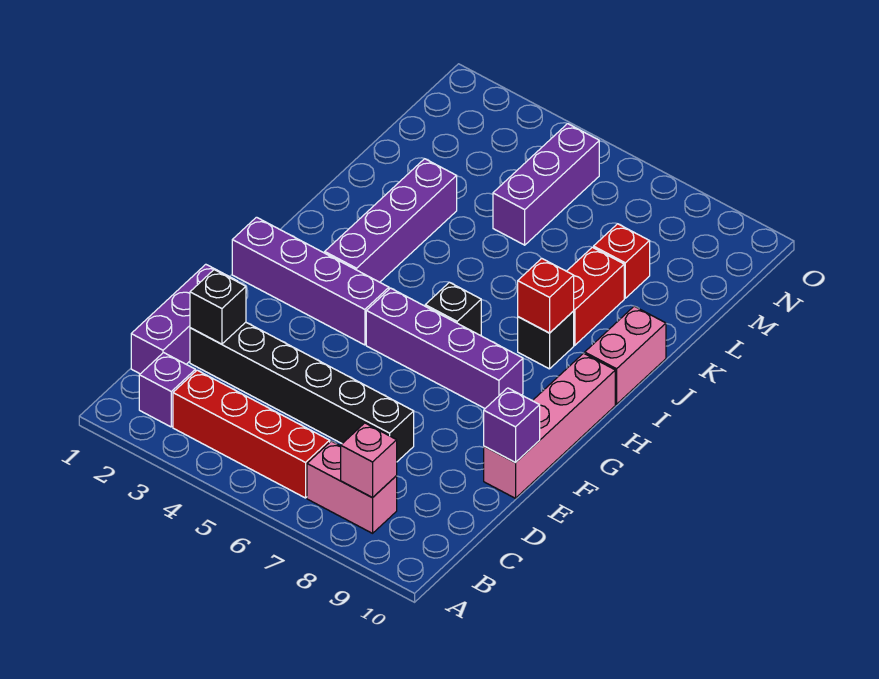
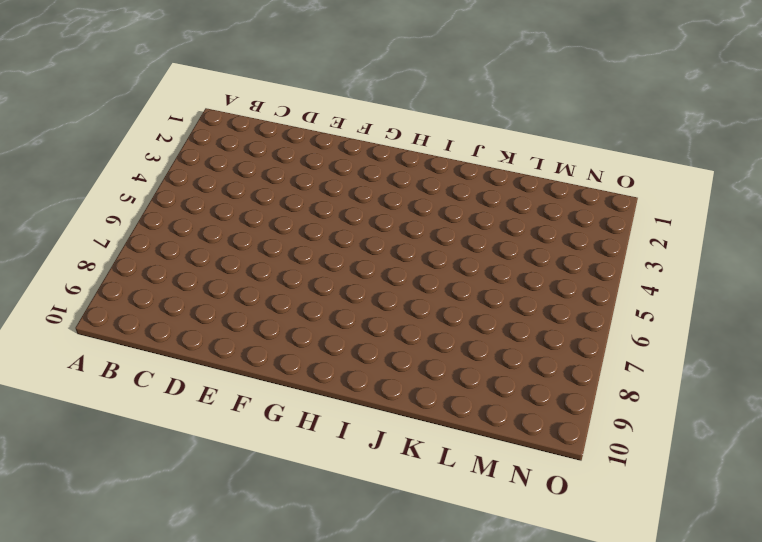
none -> purple 1x1 brick [139,353,195,427]
none -> red 1x4 brick [173,370,330,498]
none -> pink 1x2 brick [307,441,397,533]

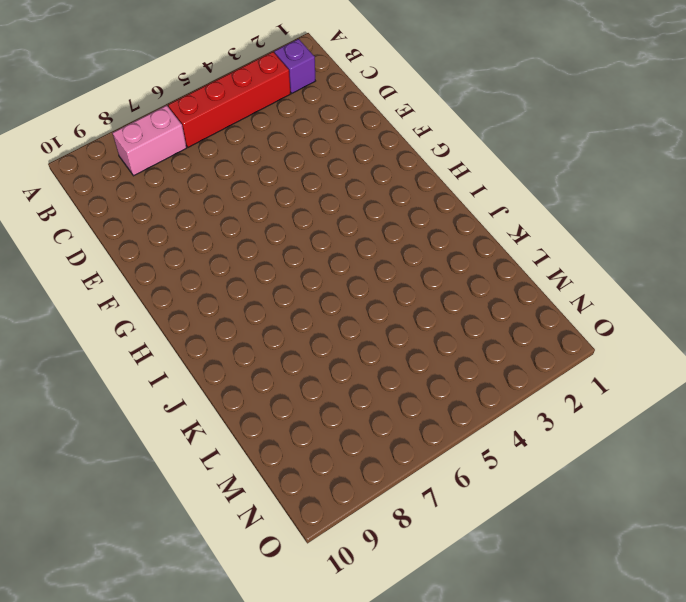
none -> purple 1x3 brick [131,264,238,374]
none -> black 1x6 brick [190,322,414,462]
none -> pink 1x4 brick [484,353,615,498]

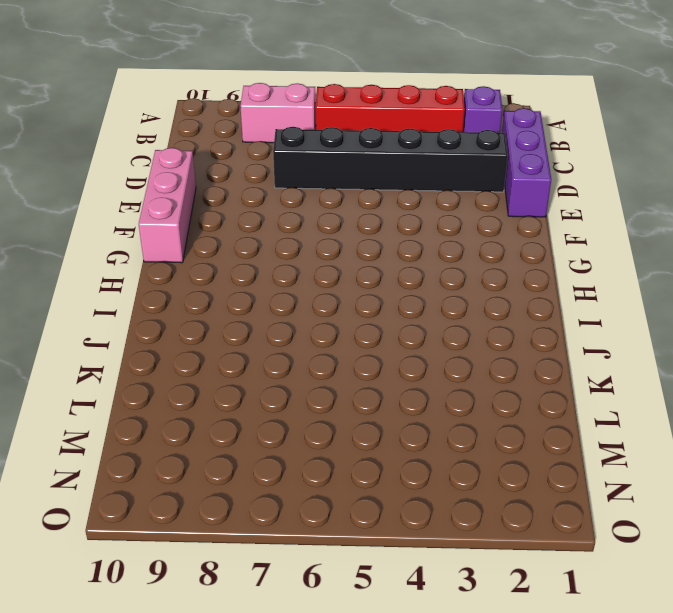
pink 1x3 brick [139,148,196,263] -> pink 1x4 brick [484,353,615,498]
none -> purple 1x4 brick [232,217,389,345]
none -> purple 1x4 brick [366,288,523,408]
none -> purple 1x4 brick [325,159,457,282]

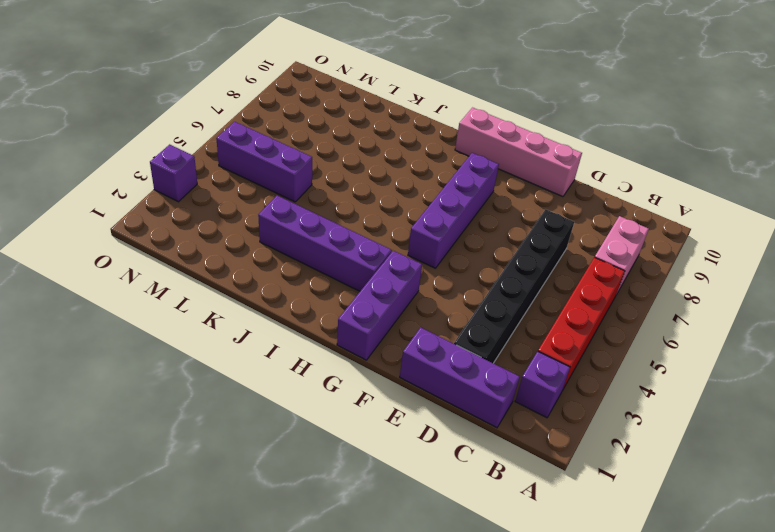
purple 1x3 brick [337,251,422,360] -> purple 1x4 brick [232,217,389,345]
purple 1x1 brick [150,144,197,202] -> purple 1x1 brick moved to [484,388,540,463]
none -> black 1x1 brick [425,282,481,335]
none -> black 1x1 brick [518,311,574,369]
none -> pink 1x2 brick [584,306,666,404]

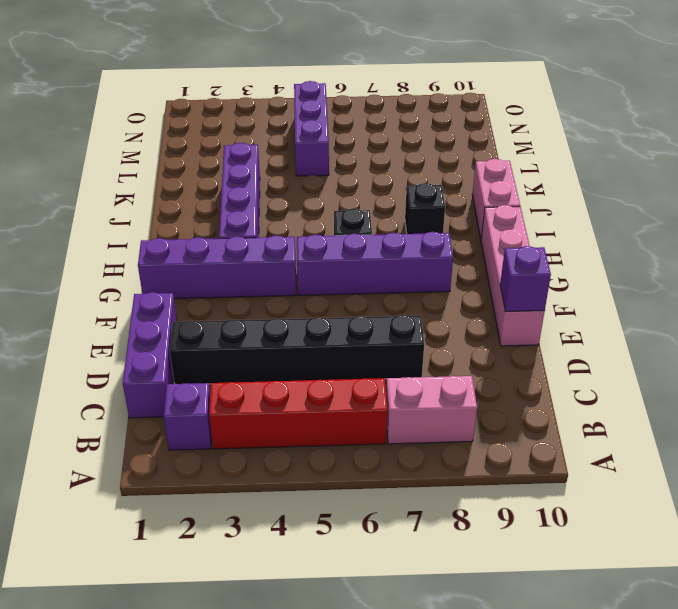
none -> red 1x2 brick [567,247,624,345]
none -> red 1x1 brick [594,224,650,298]
none -> pink 1x1 brick [341,423,397,498]

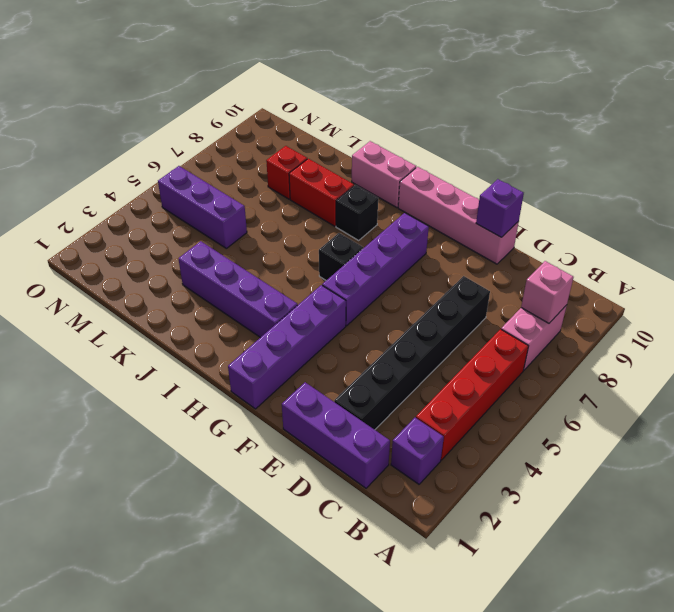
none -> black 1x1 brick [190,270,246,344]
none -> red 1x1 brick [518,258,574,333]

